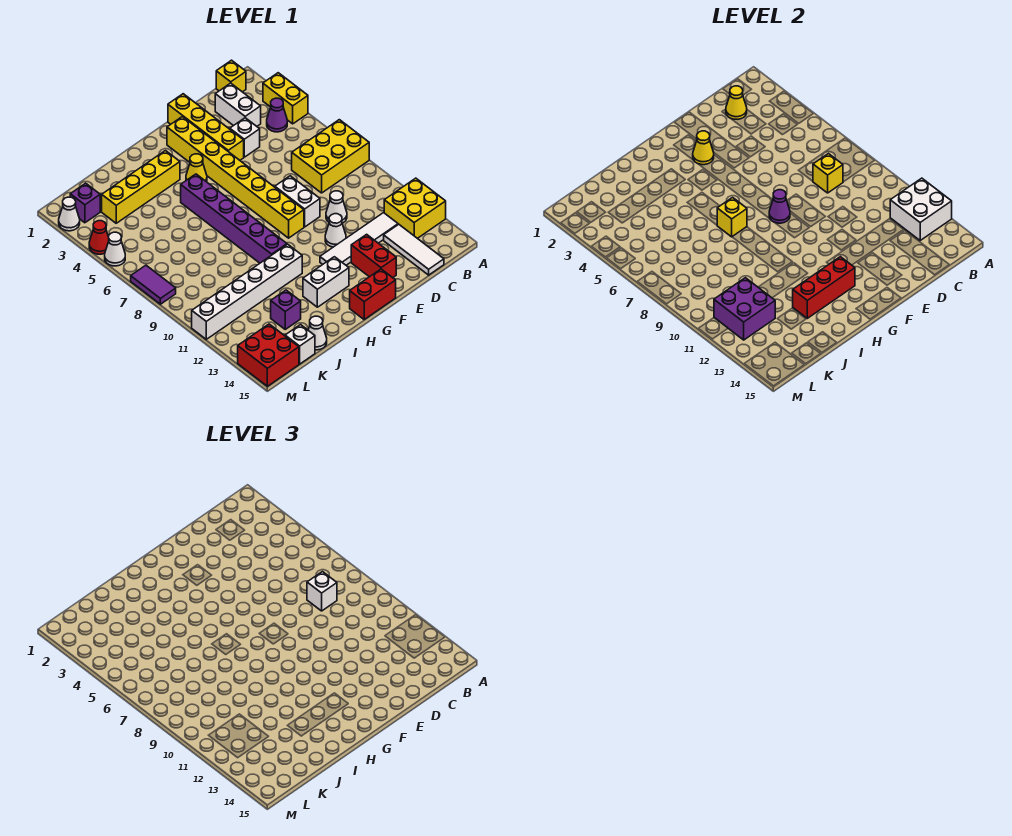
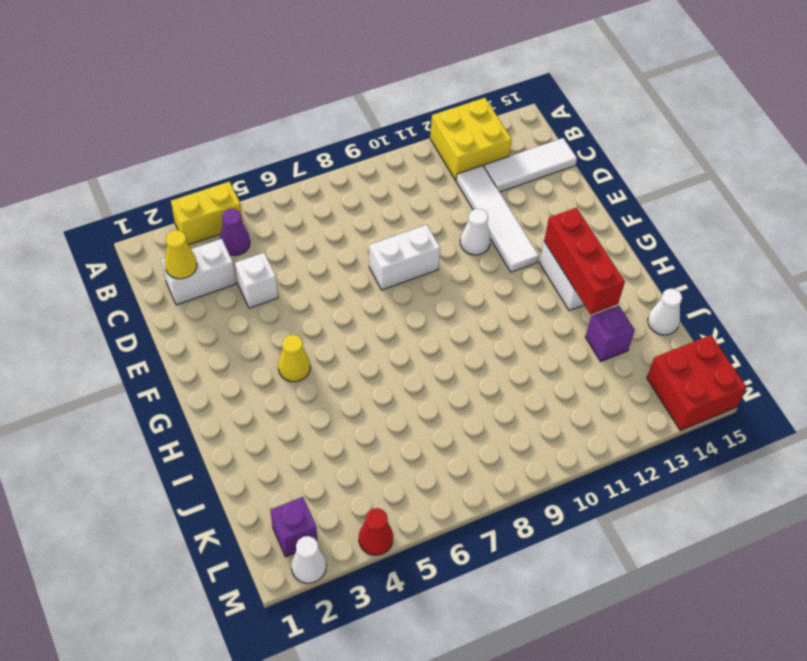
none -> yellow 2x3 brick [292,120,369,193]
none -> yellow 1x1 brick [216,60,246,92]
none -> white 1x1 cone [326,191,347,223]
none -> yellow 1x4 brick [168,94,244,160]

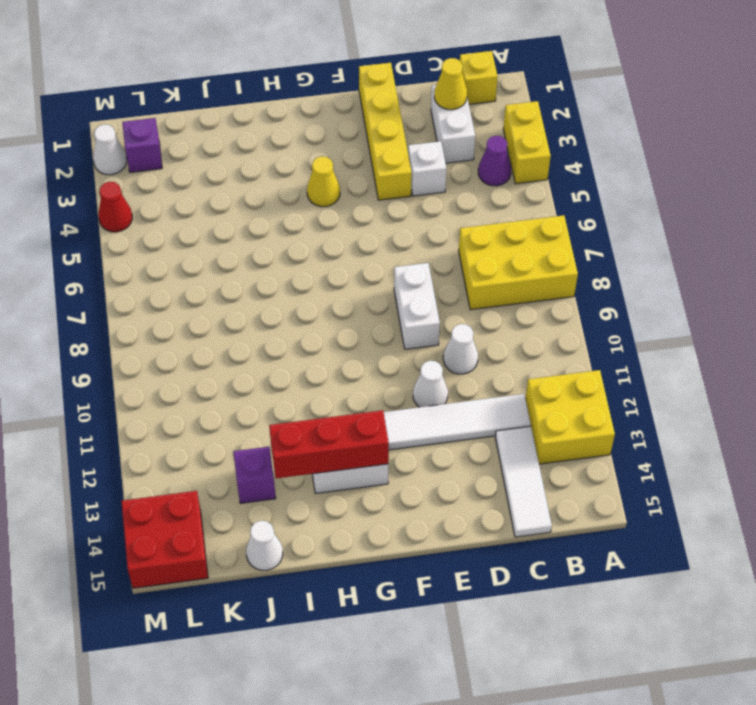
none -> red 1x2 brick [351,234,396,278]
none -> yellow 1x8 brick [167,117,304,238]
none -> red 1x2 brick [350,269,396,319]
none -> yellow 1x4 brick [102,151,180,223]

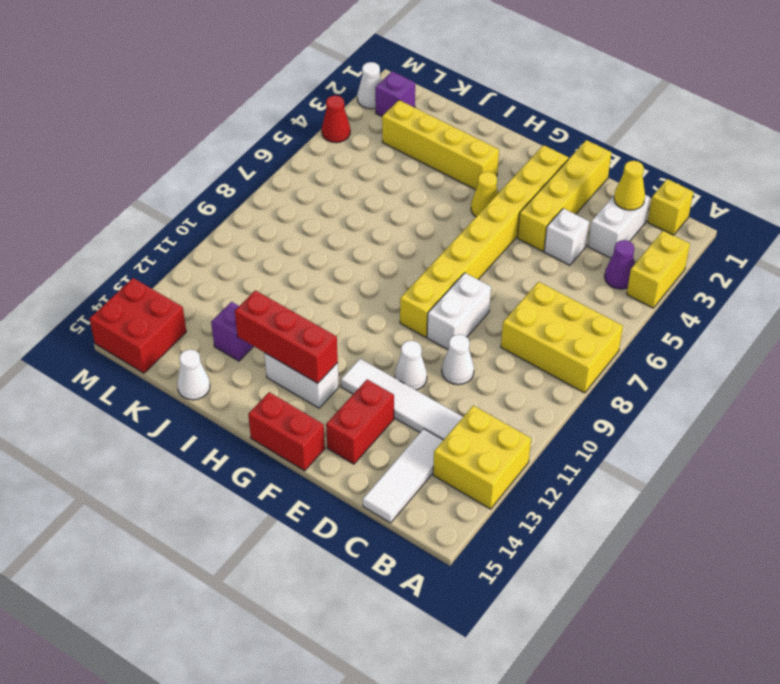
none -> purple 1x6 brick [181,174,287,263]
none -> white 1x6 brick [192,244,302,339]
none -> white 1x1 brick [285,325,315,364]
none -> white 1x1 cone [105,232,125,266]

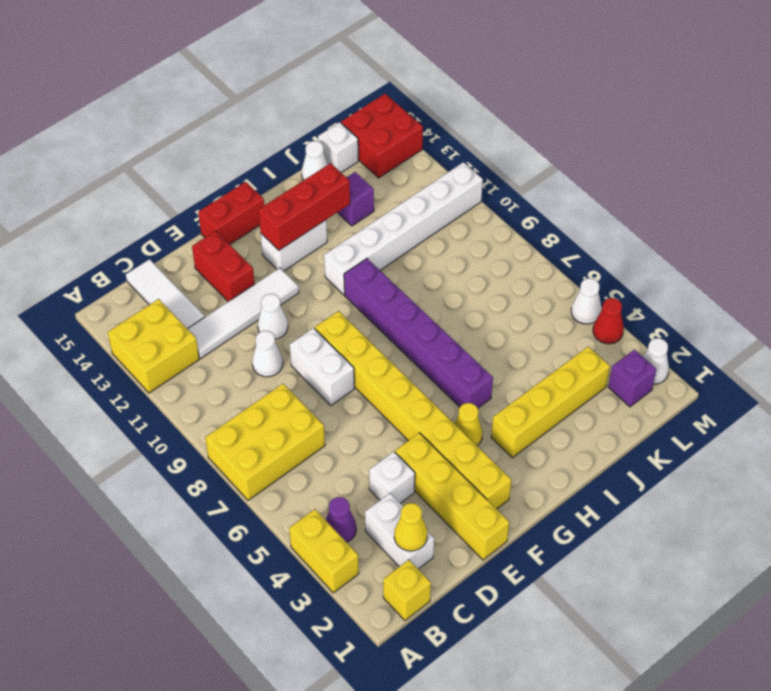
none -> purple 1x2 tile [131,265,176,304]
none -> white 2x2 brick [890,178,952,240]
none -> yellow 1x1 brick [813,154,843,193]
none -> yellow 1x1 cone [693,131,714,165]

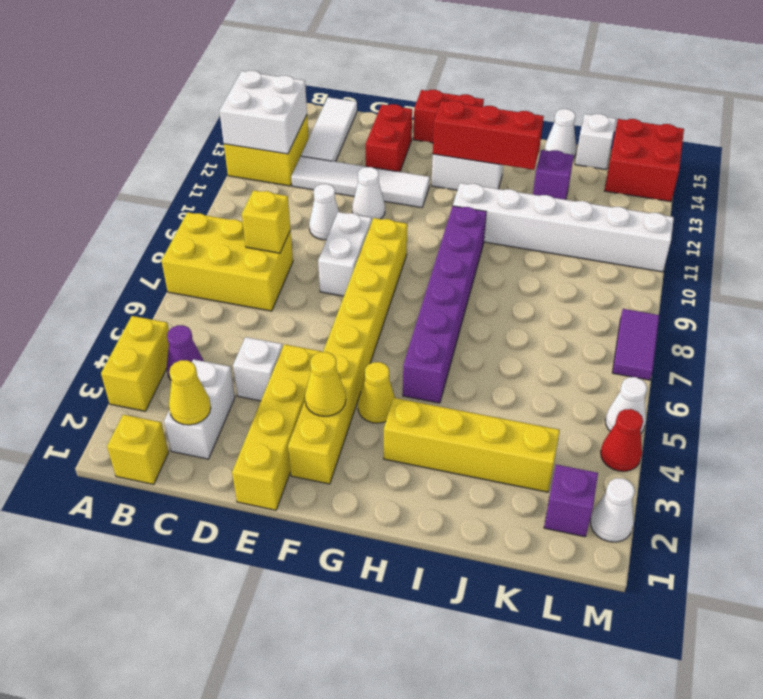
none -> purple 1x1 cone [769,190,790,223]
none -> yellow 1x1 brick [717,198,747,237]
none -> purple 2x2 brick [714,278,775,340]
none -> white 1x1 brick [307,572,337,611]

